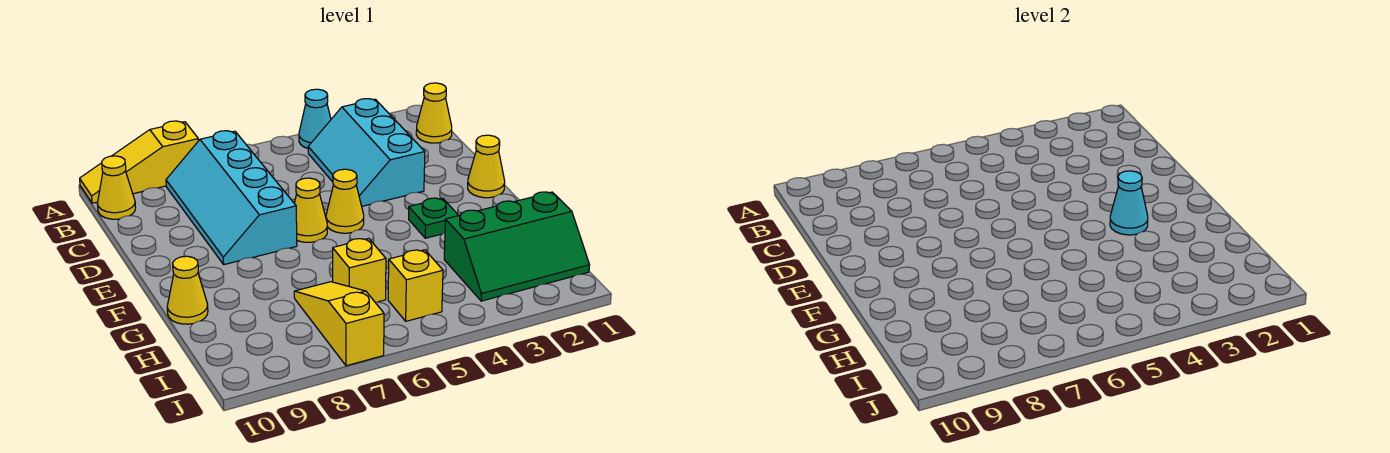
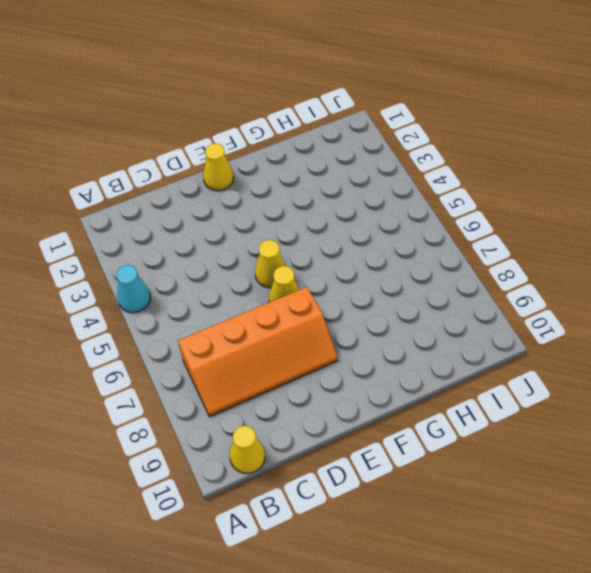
orange 2x4 slope [178,287,337,417] -> cyan 2x4 slope [166,131,297,265]
none -> yellow 1x3 slope [80,121,198,203]
none -> yellow 1x1 cone [416,83,452,143]
none -> cyan 2x3 slope [308,99,425,206]

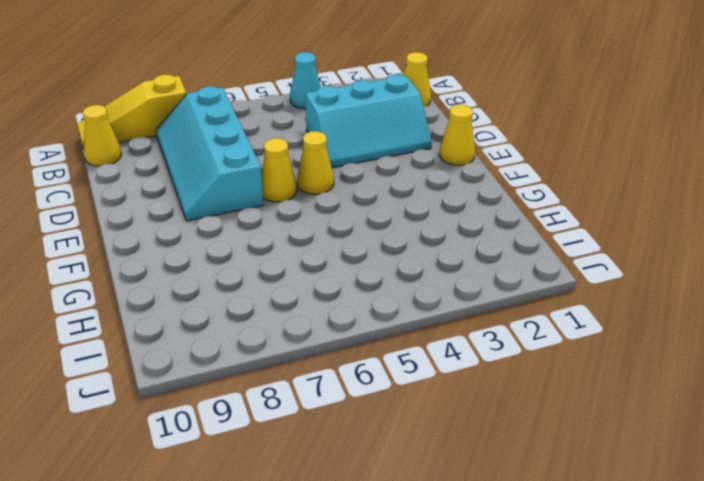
cyan 2x3 slope [305,74,432,168] -> cyan 2x3 slope turned to [308,99,425,206]
none -> green 1x1 plate [409,198,459,238]
none -> yellow 1x1 cone [167,256,208,324]
none -> green 2x3 slope [444,192,589,301]

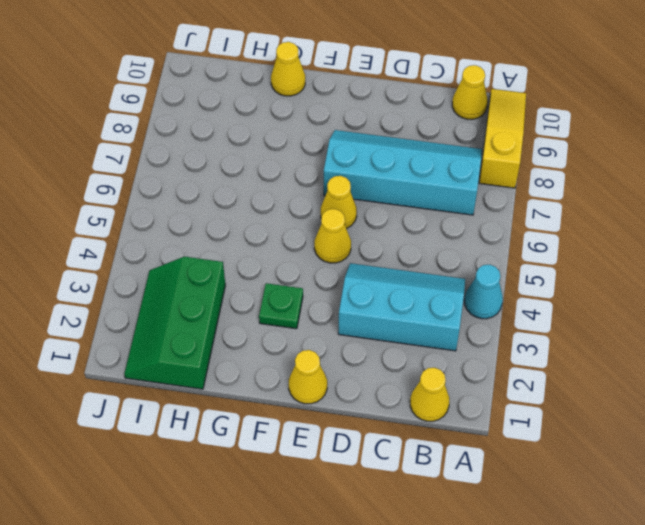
none -> yellow 1x1 brick [333,238,386,302]
none -> yellow 1x3 slope [294,282,384,366]
none -> yellow 1x1 brick [388,250,443,321]

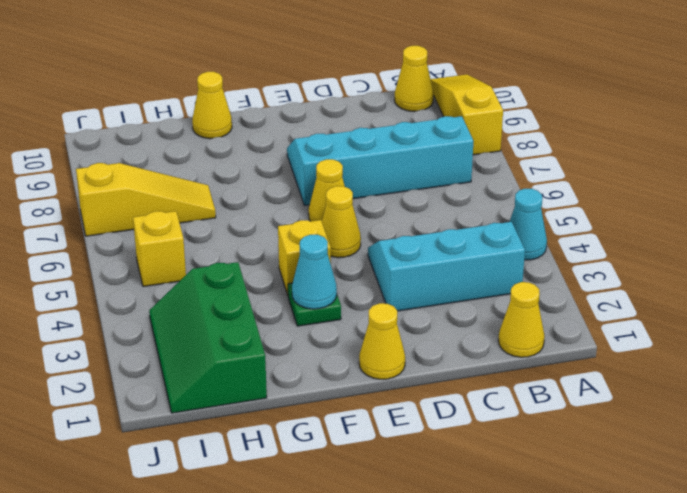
yellow 1x1 brick [278,220,331,295] -> yellow 1x1 brick moved to [333,238,386,302]

